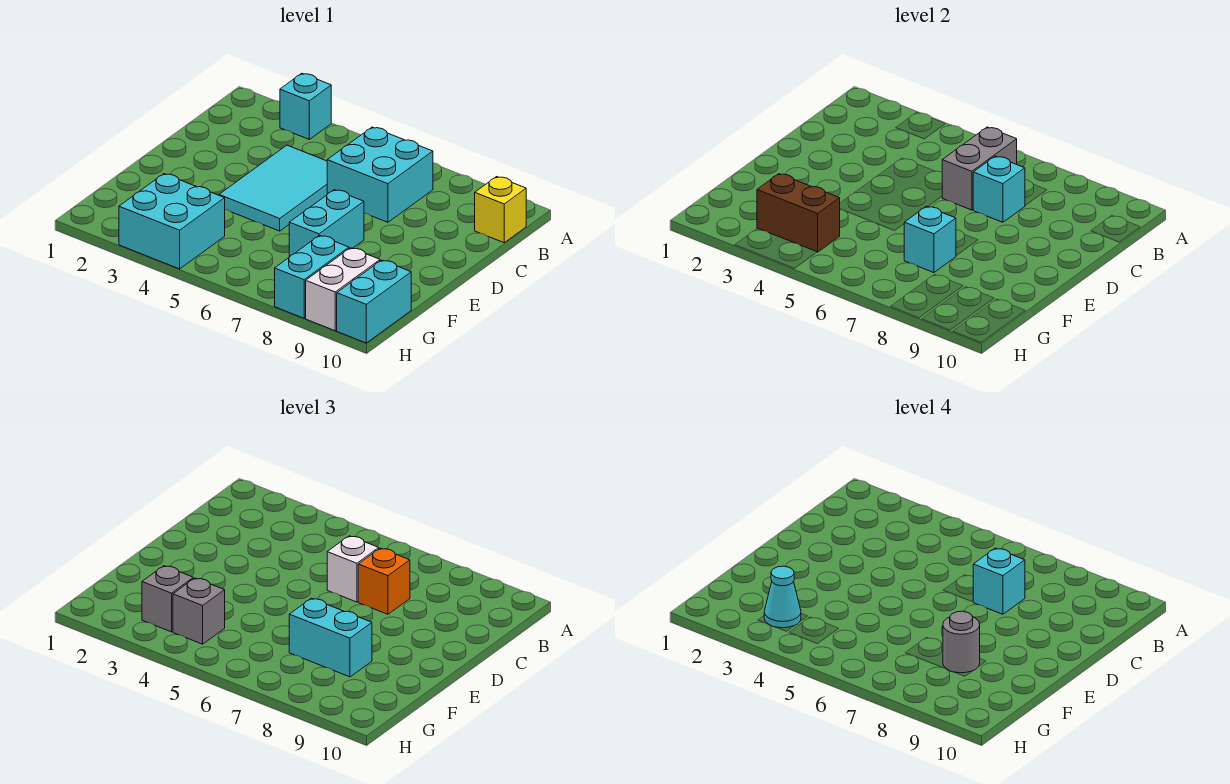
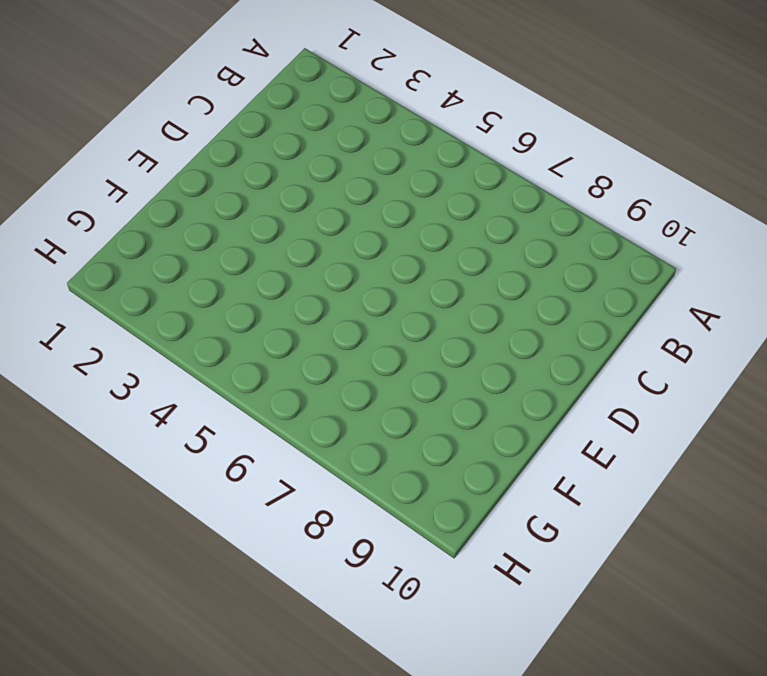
none -> cyan 1x1 brick [280,73,331,139]
none -> cyan 2x2 brick [327,127,433,222]
none -> yellow 1x1 brick [475,177,526,243]

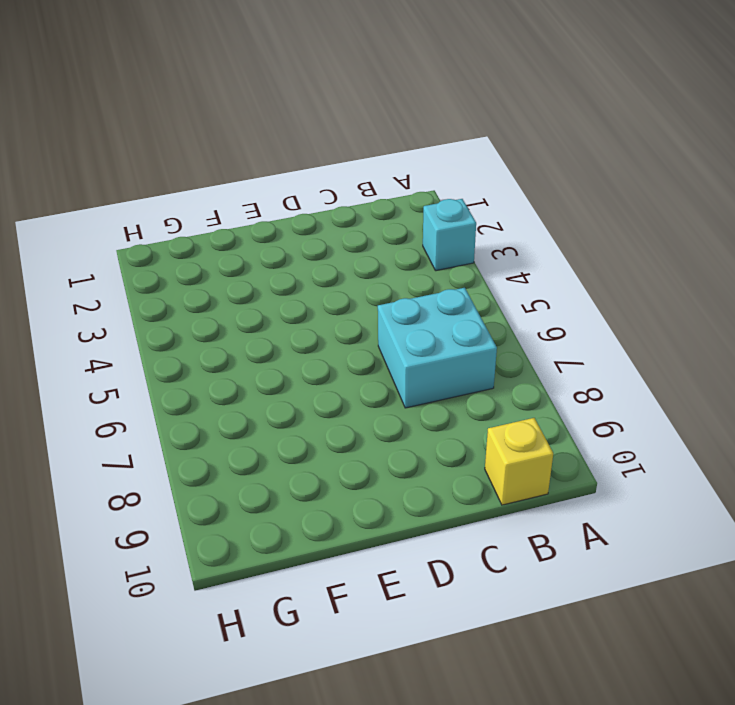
none -> cyan 2x3 tile [219,145,327,231]
none -> cyan 1x2 brick [289,190,364,257]
none -> cyan 2x2 brick [119,174,225,269]

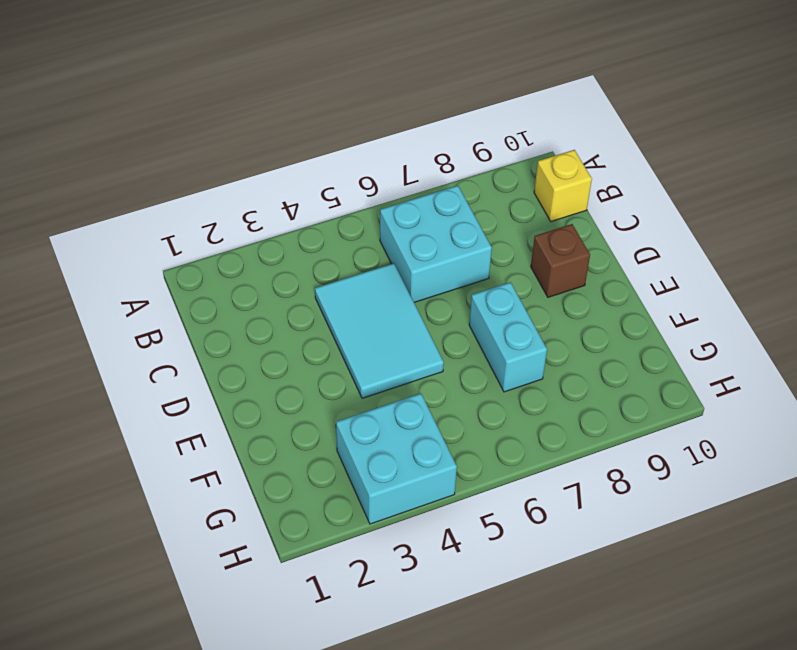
brown 1x1 brick [531,224,590,297] -> none
none -> cyan 1x1 brick [280,73,331,139]
none -> cyan 1x2 brick [275,236,349,318]
none -> white 1x2 brick [306,248,380,331]

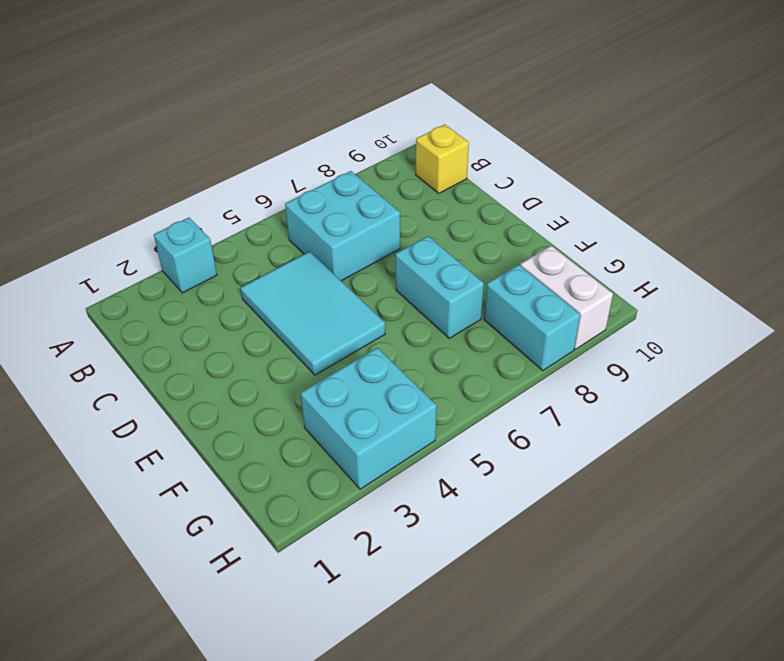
none -> cyan 1x2 brick [337,260,411,343]
none -> grey 1x2 brick [942,127,1017,210]
none -> cyan 1x1 brick [973,156,1025,222]

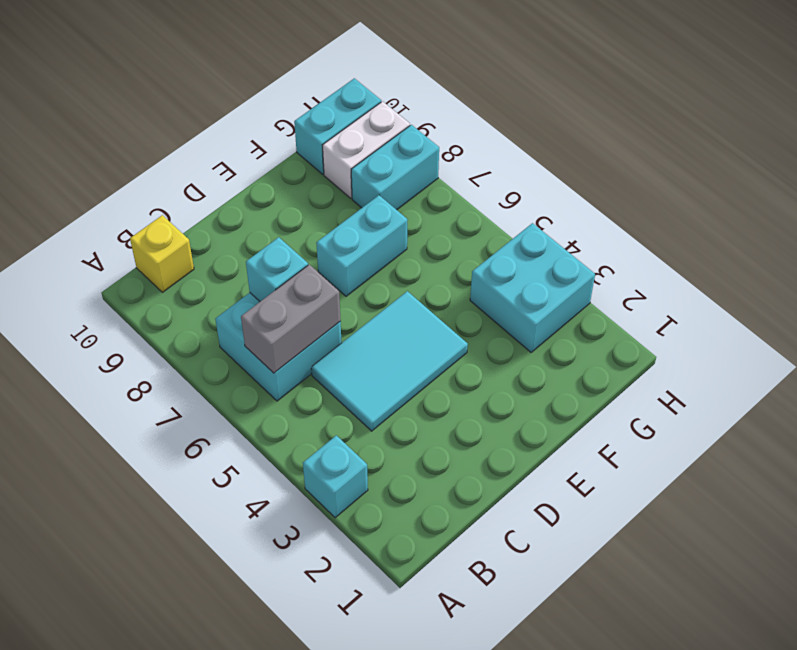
none -> cyan 1x1 brick [904,206,956,273]
none -> brown 1x2 brick [757,174,840,252]
none -> white 1x1 brick [327,536,379,602]

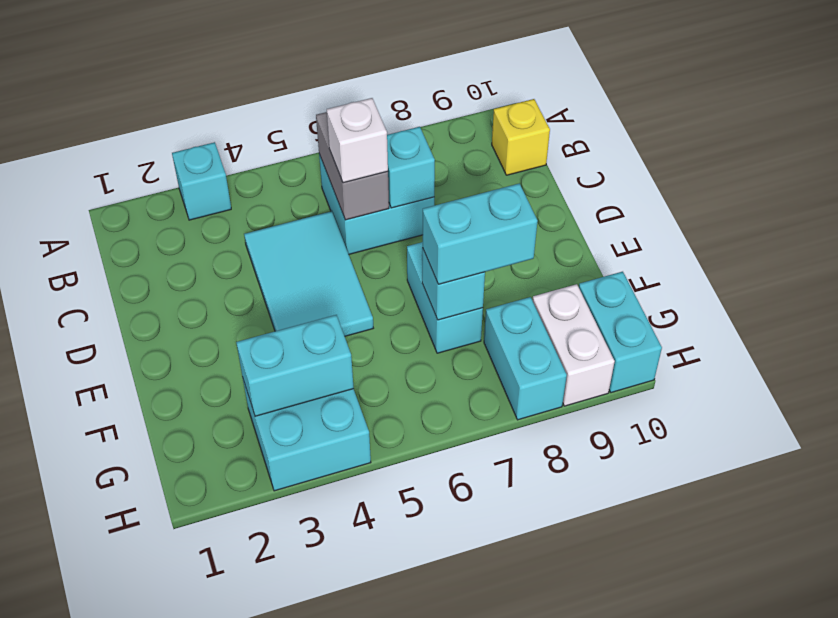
cyan 1x2 brick [236,315,354,416] -> brown 1x2 brick [757,174,840,252]
none -> orange 1x1 brick [358,548,410,614]
none -> grey 1x1 brick [142,566,193,632]
none -> grey 1x1 brick [173,578,225,644]

